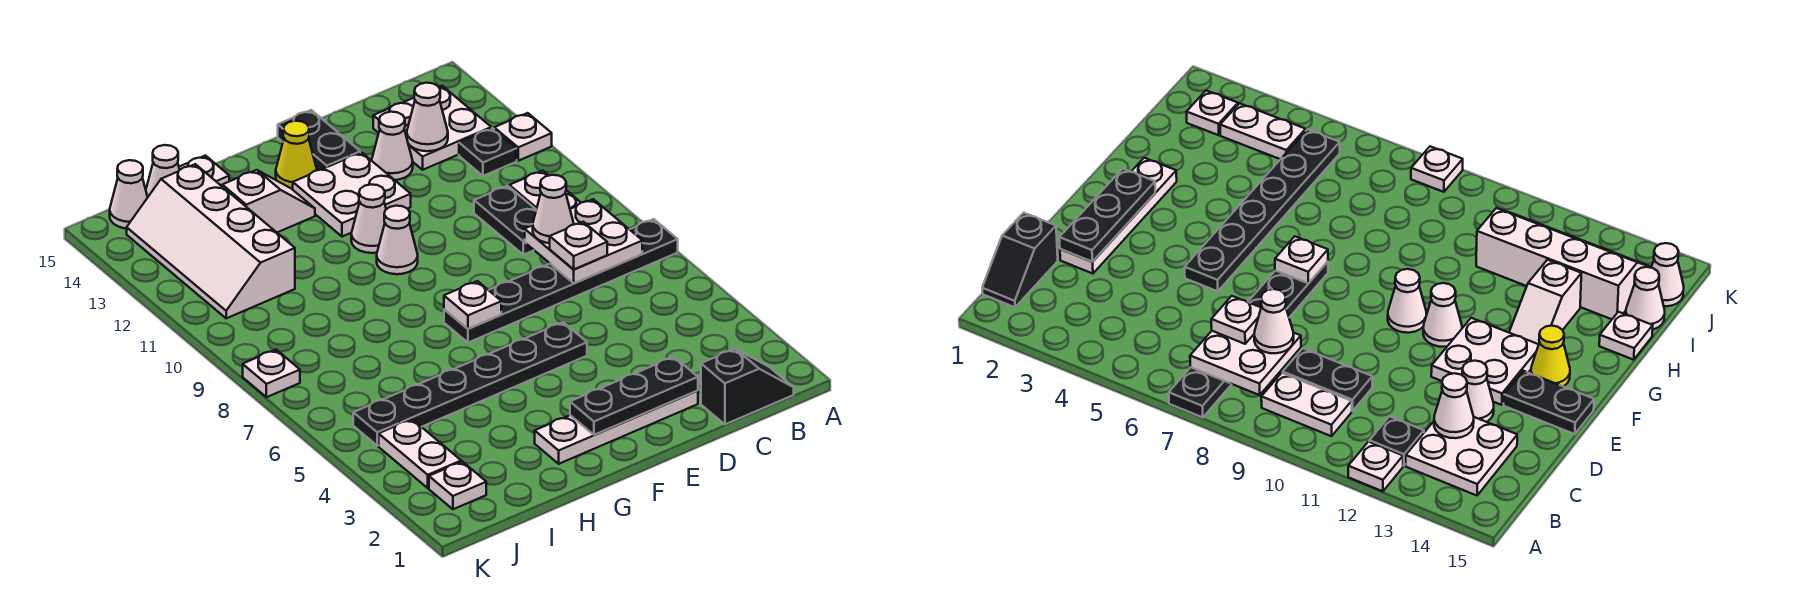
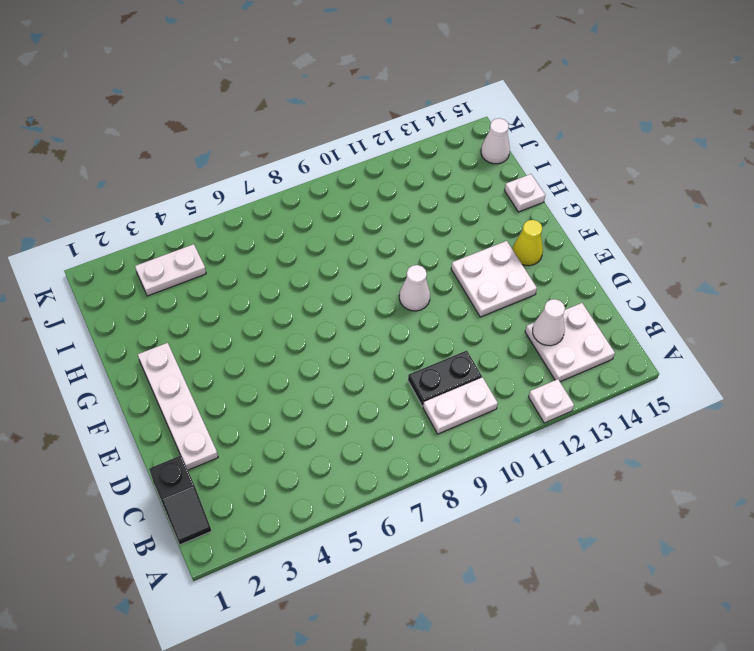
none -> black 1x6 plate [444,219,678,343]
none -> black 1x1 plate [459,128,517,176]
none -> white 1x1 cone [372,112,413,180]

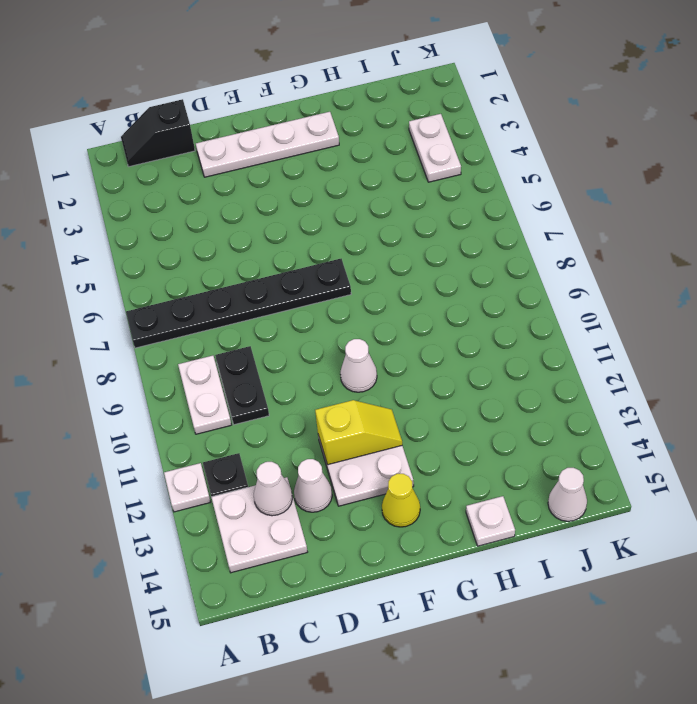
yellow 1x2 slope [315,400,402,465] -> none
none -> black 1x6 plate [353,322,587,446]
none -> black 1x2 plate [278,110,360,170]
none -> white 1x1 cone [351,184,386,253]

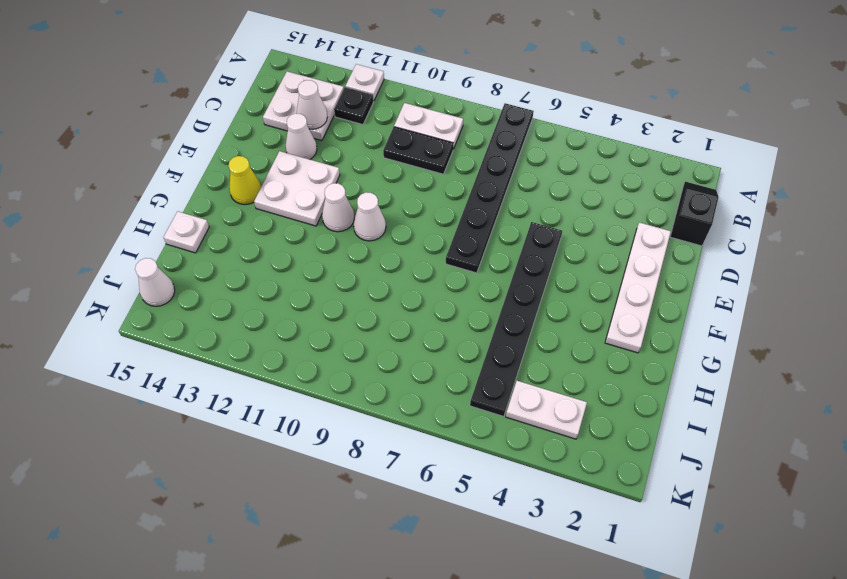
none -> black 1x2 plate [278,110,360,170]
none -> white 1x2 slope [222,170,315,232]
none -> white 2x4 slope [127,164,295,318]

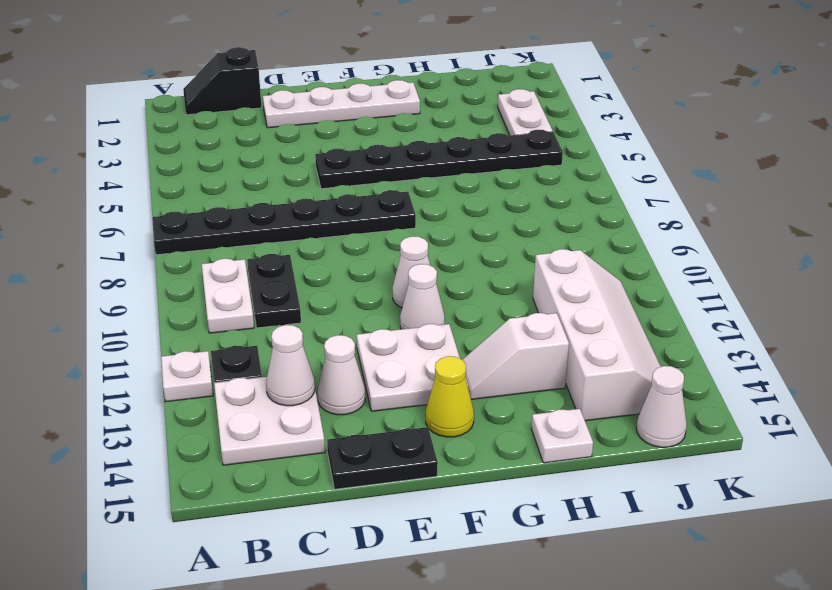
black 1x2 plate [327,427,438,489] -> black 1x2 plate turned to [278,110,360,170]
none -> white 1x1 cone [146,145,180,197]
none -> white 1x1 plate [429,462,486,509]
none -> white 1x1 plate [243,350,300,397]

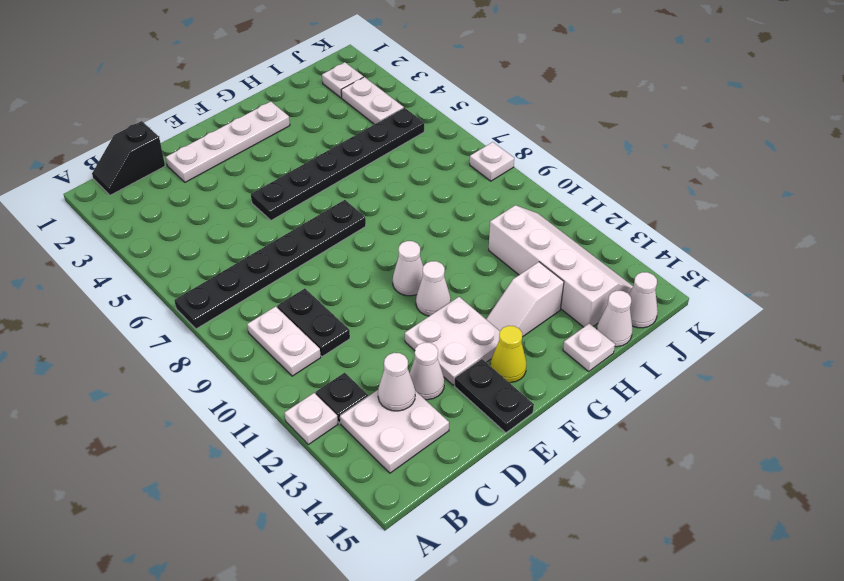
none -> white 2x2 plate [525,199,642,283]
none -> black 1x3 plate [570,357,698,435]
none -> white 1x1 plate [444,281,501,329]

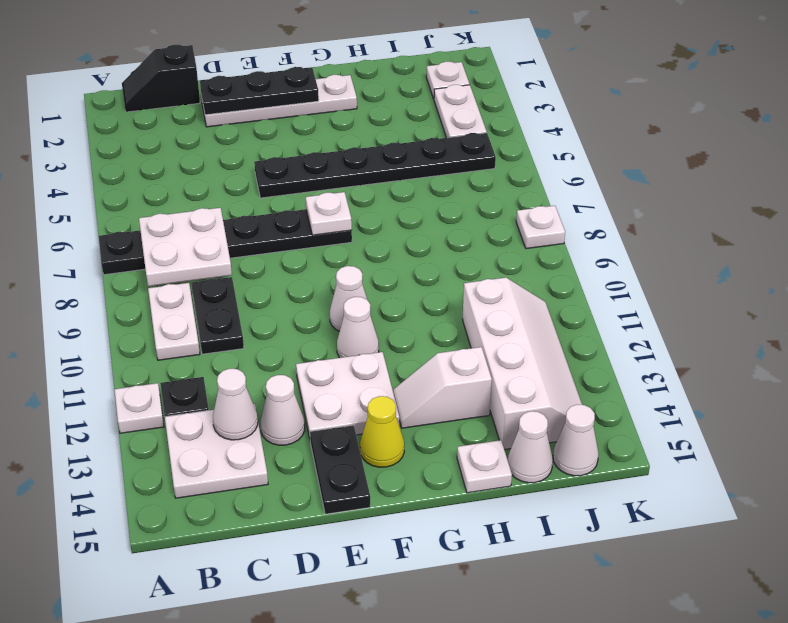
none -> white 1x1 plate [550,222,607,269]
none -> white 1x1 cone [533,175,574,243]

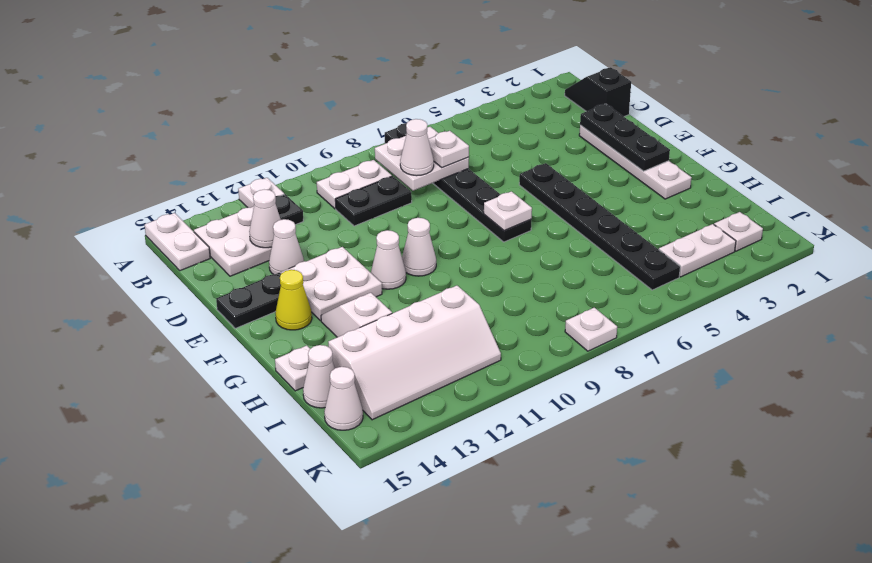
white 1x2 plate [145,213,210,271] -> none

